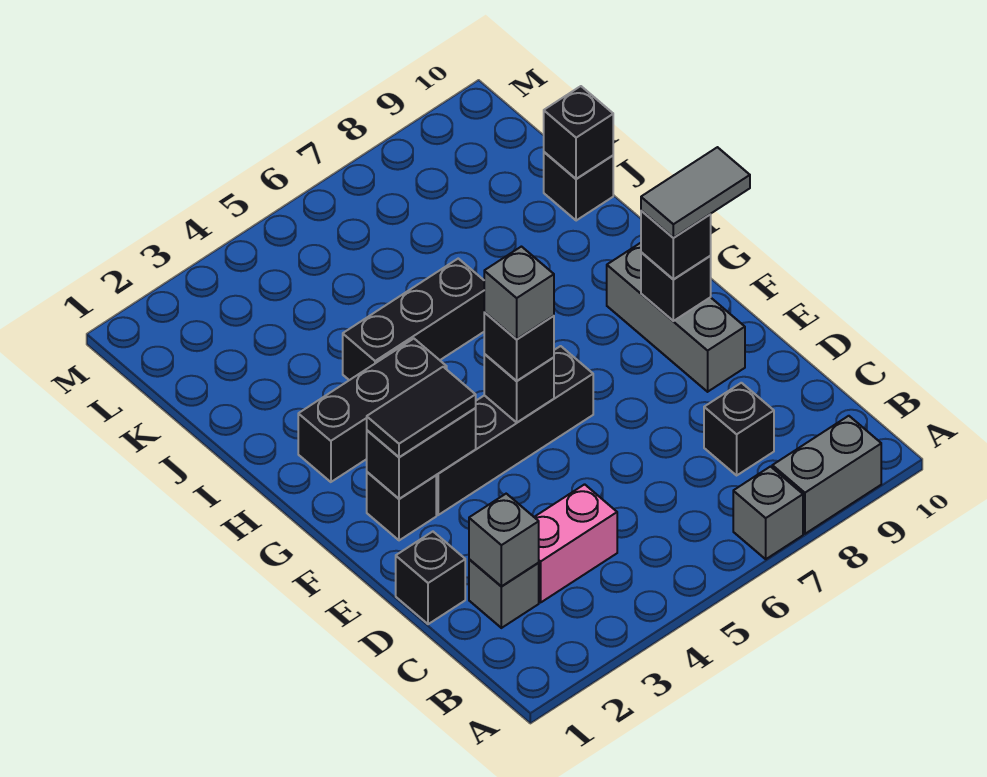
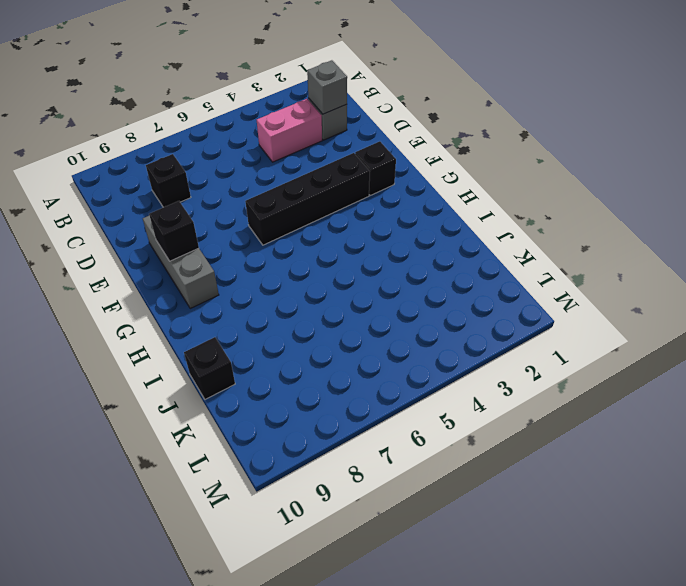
none -> grey 1x1 brick [733,467,803,559]
none -> grey 1x2 brick [772,416,881,534]
none -> black 1x1 brick [396,532,465,624]

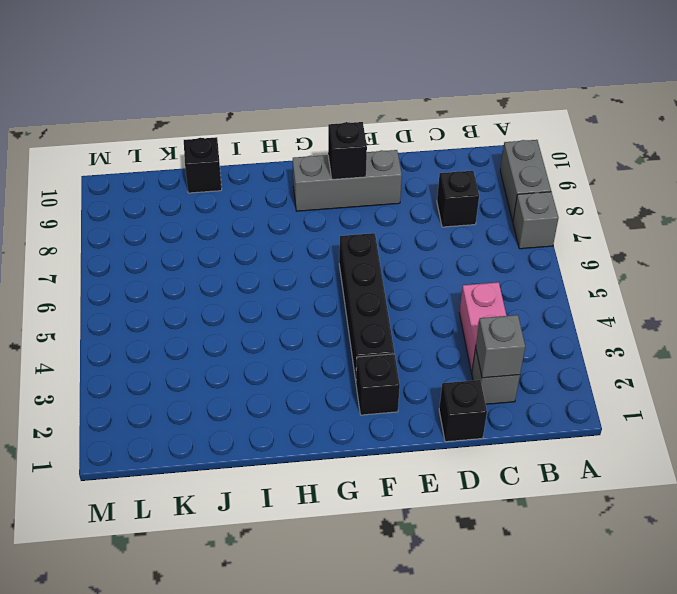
none -> black 1x3 brick [298,339,447,482]
none -> black 1x3 brick [343,259,484,380]
none -> black 1x2 brick [367,408,476,499]

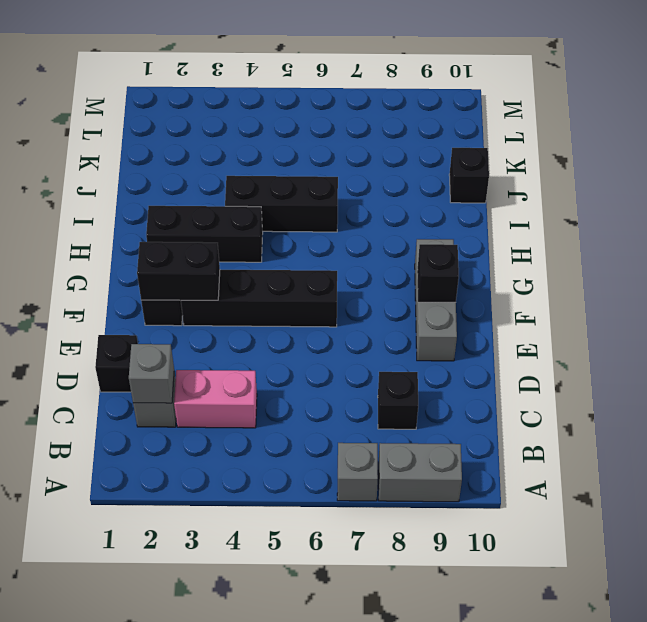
none -> black 1x1 brick [484,354,554,422]
none -> black 1x1 brick [544,86,613,179]
none -> black 1x2 tile [367,367,476,457]

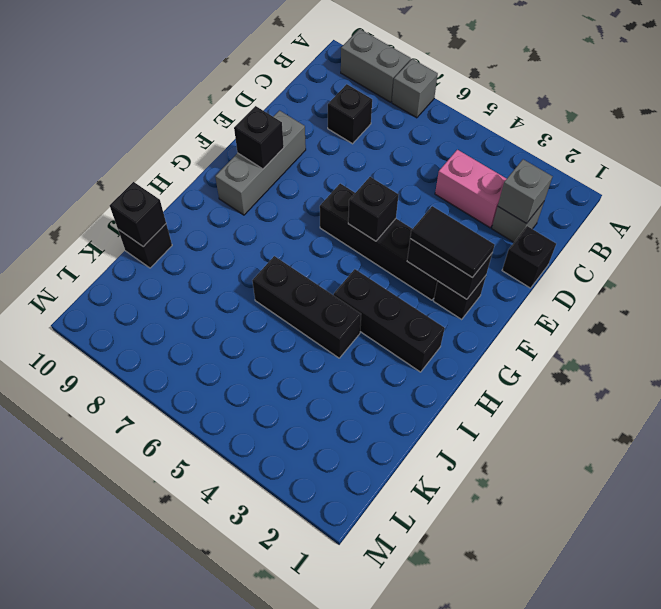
none -> black 1x1 brick [484,312,554,381]
none -> black 1x1 brick [641,211,711,280]
none -> grey 1x1 brick [484,247,554,339]

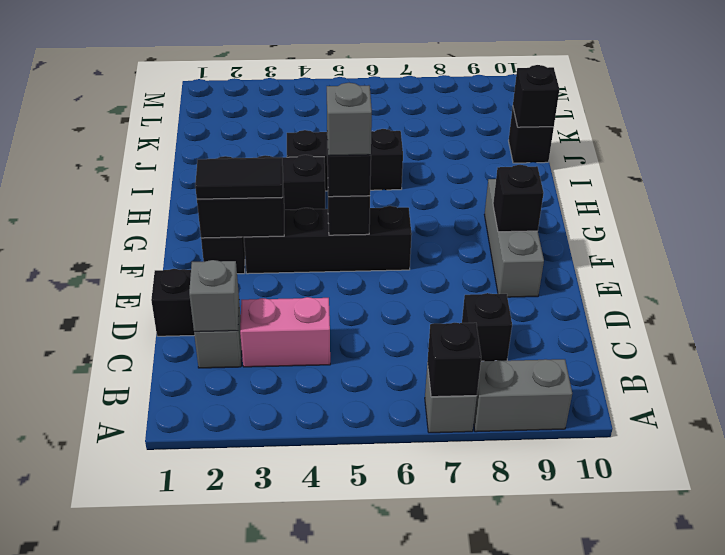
black 1x1 brick [427,323,481,397] -> black 1x1 brick moved to [641,211,711,280]
none -> grey 1x2 tile [641,147,750,238]

